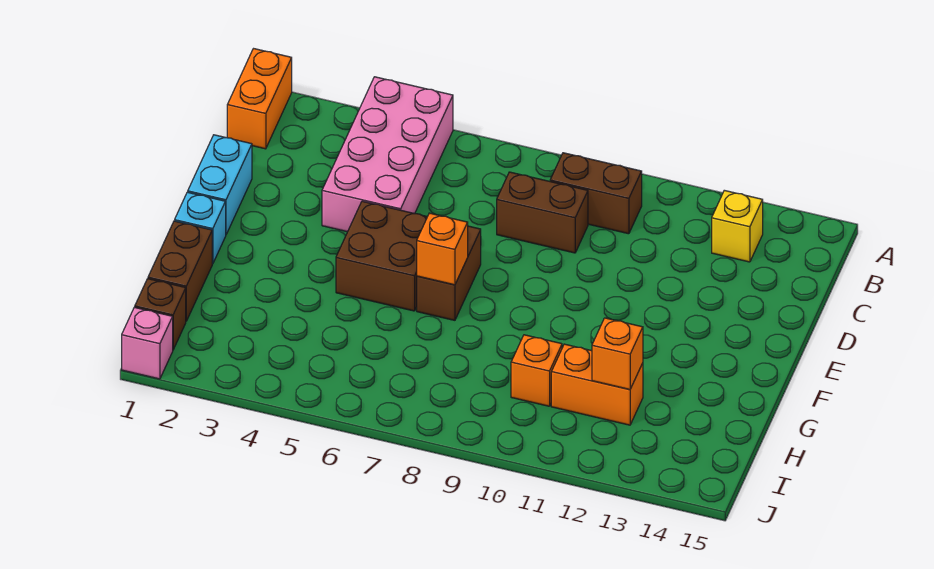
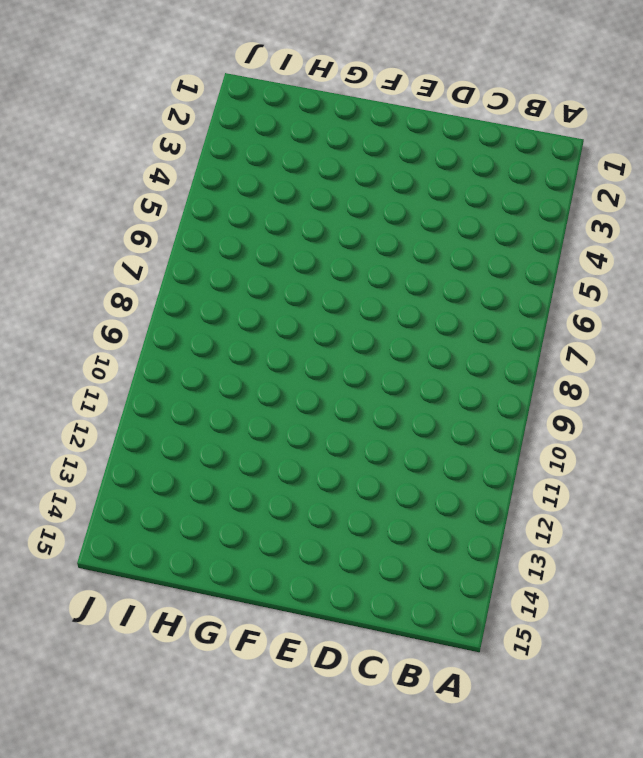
none -> orange 1x2 brick [227,49,292,149]
none -> pink 2x4 brick [322,77,453,232]
none -> brown 1x2 brick [550,153,642,234]

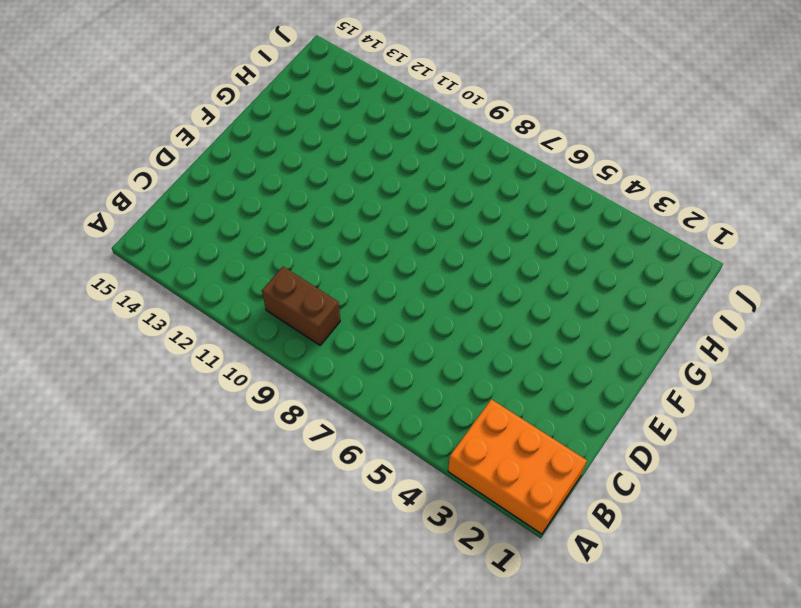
orange 2x3 brick [448,399,587,534] -> orange 1x2 brick [227,49,292,149]
none -> pink 2x4 brick [322,77,453,232]
none -> yellow 1x1 brick [712,190,763,262]
none -> brown 1x2 brick [497,172,588,253]

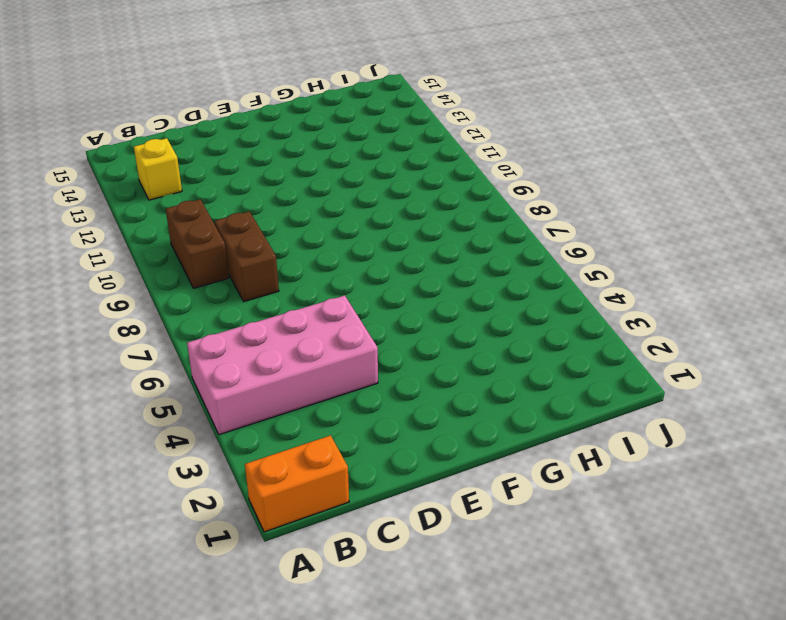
none -> cyan 1x2 brick [188,135,252,234]
none -> brown 2x2 brick [336,201,427,311]
none -> brown 1x2 brick [417,226,481,320]

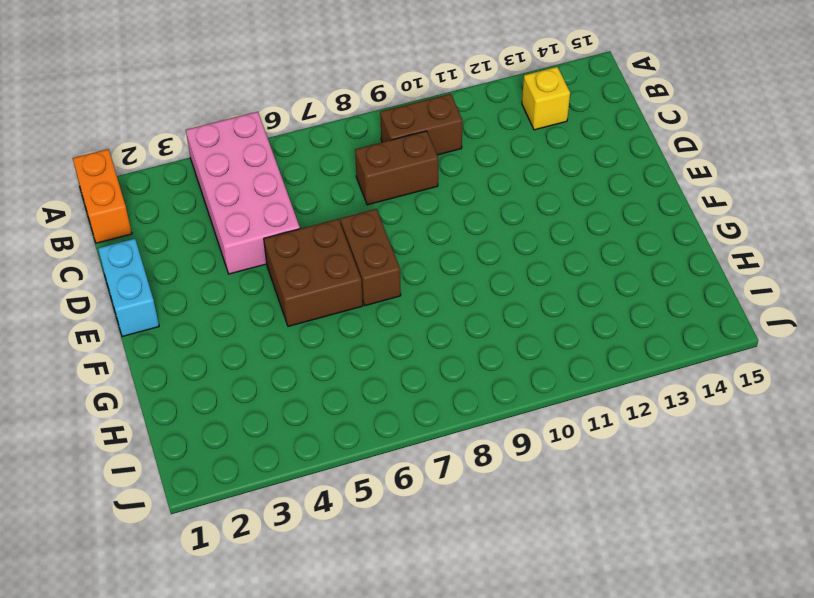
none -> cyan 1x1 brick [175,192,226,264]
none -> brown 1x2 brick [148,221,212,321]
none -> orange 1x1 brick [511,335,562,406]

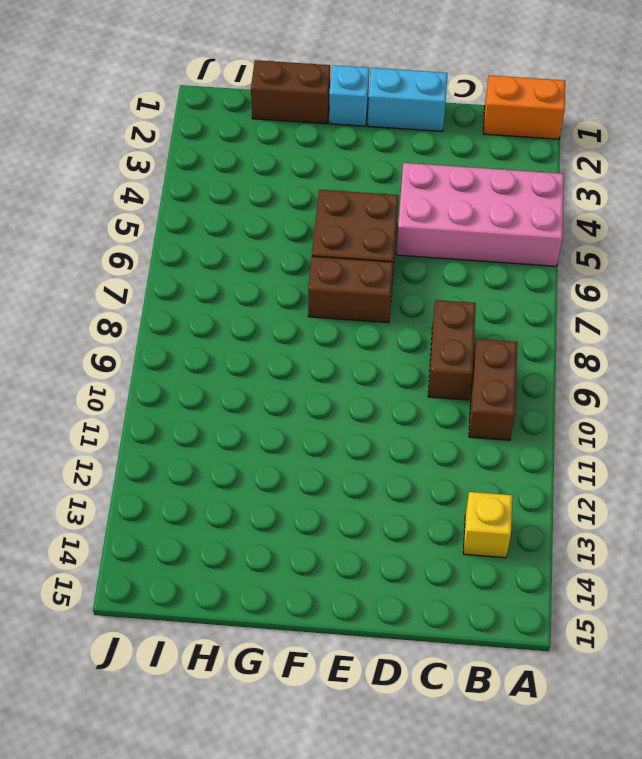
none -> orange 1x1 brick [511,335,562,406]
none -> orange 1x2 brick [551,344,643,425]
none -> brown 1x1 brick [135,279,186,349]

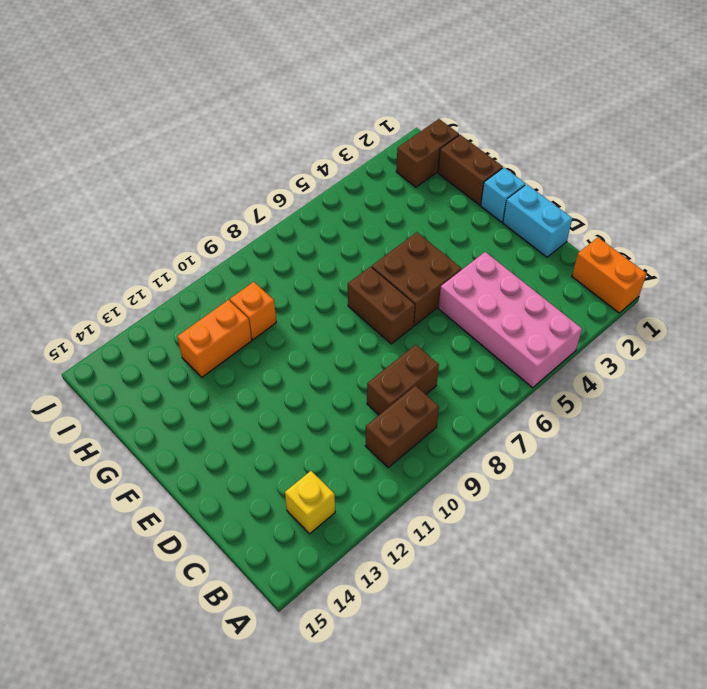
brown 1x2 brick [396,119,459,187] -> brown 1x1 brick [135,279,186,349]
none -> pink 1x1 brick [122,307,173,379]
none -> orange 1x1 brick [417,213,468,285]
none -> orange 1x1 brick [592,318,643,389]

